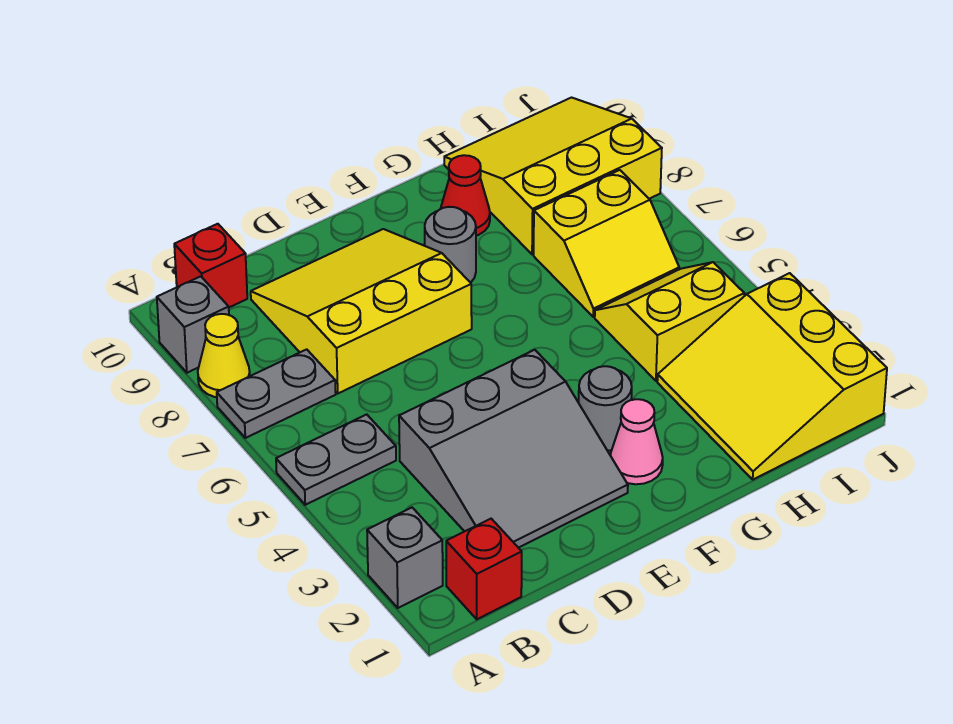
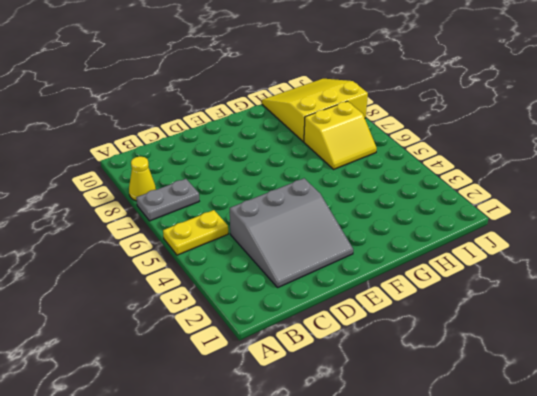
yellow 1x2 plate [163,210,228,255] -> grey 1x2 plate [276,414,396,505]
none -> grey 1x1 brick [367,508,443,608]
none -> grey 1x1 brick [157,276,229,373]
none -> red 1x1 brick [446,519,522,619]

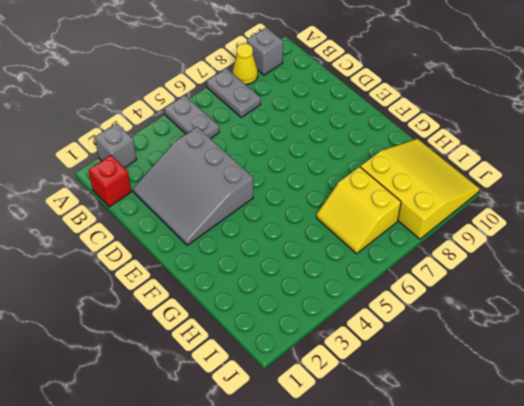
none -> red 1x1 brick [174,224,247,307]
none -> yellow 3x3 slope [251,229,472,393]
none -> pink 1x1 cone [610,399,663,484]

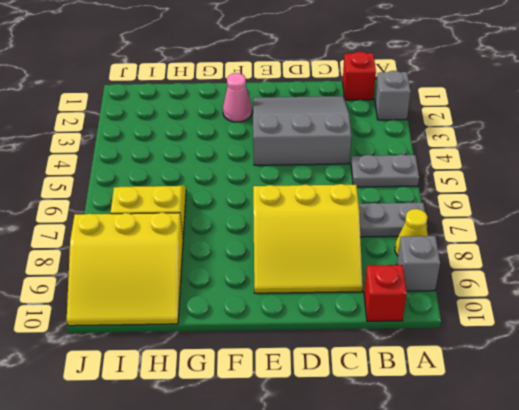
none -> grey 1x1 round brick [579,366,632,451]
none -> grey 1x1 round brick [425,207,476,283]
none -> red 1x1 cone [441,155,490,236]

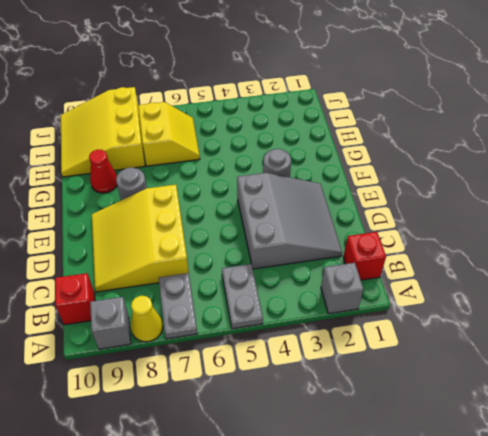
none -> pink 1x1 cone [610,399,663,484]
none -> yellow 3x3 slope [657,273,887,479]
none -> yellow 2x2 slope [595,262,744,381]

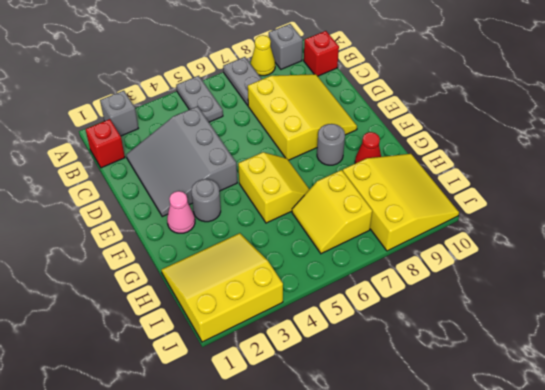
yellow 2x2 slope [238,152,310,223] -> yellow 2x2 slope moved to [595,262,744,381]

